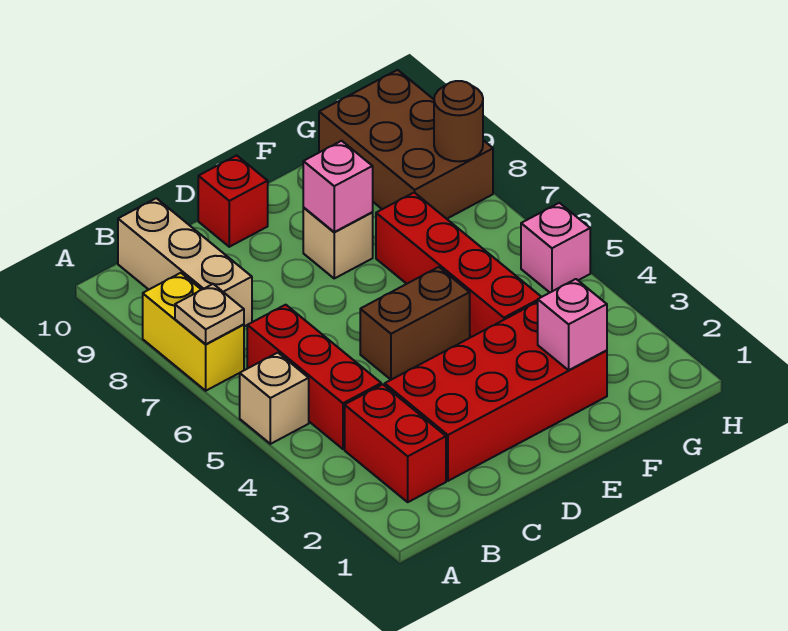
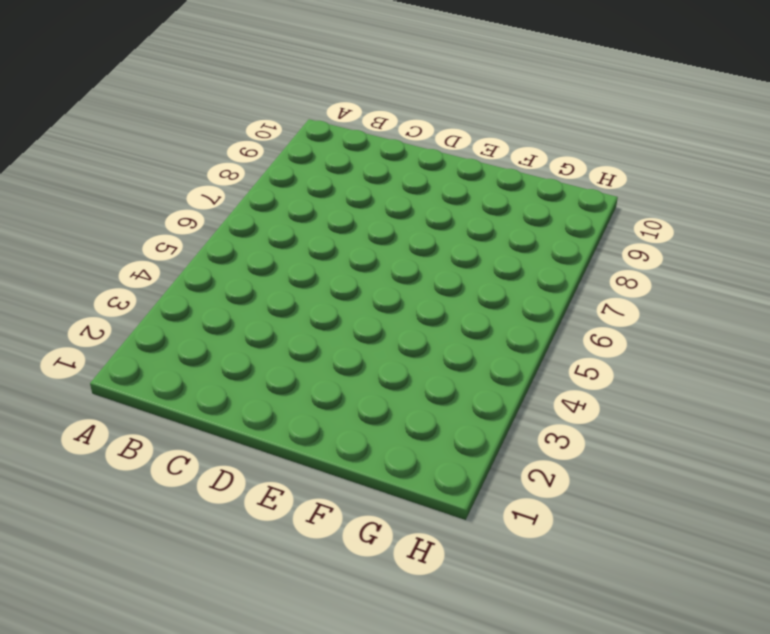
none -> tan 1x1 brick [240,353,309,444]
none -> yellow 1x2 brick [143,273,244,391]
none -> red 1x2 brick [345,384,446,502]

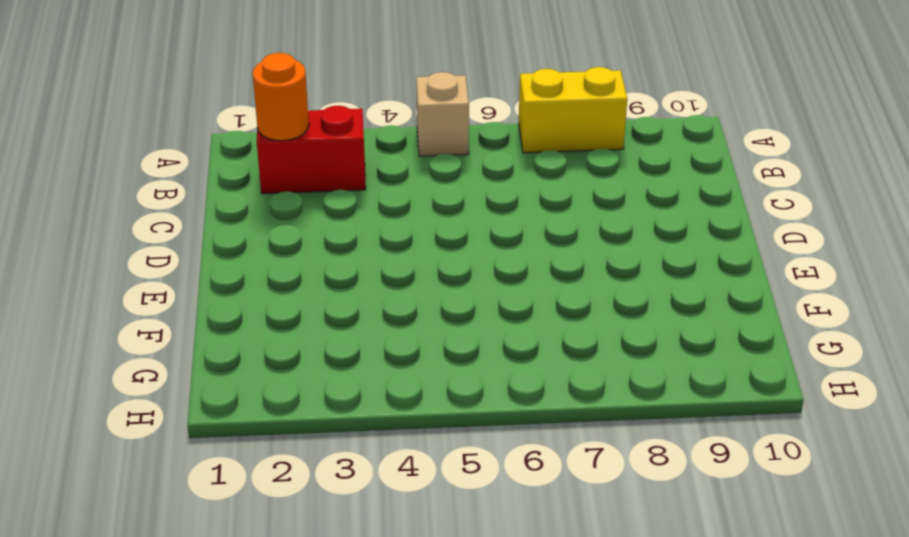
orange 1x1 round brick [253,53,309,141] -> none
none -> red 1x3 brick [247,305,381,449]
none -> tan 1x3 brick [118,198,252,327]
none -> red 2x4 brick [385,302,607,481]

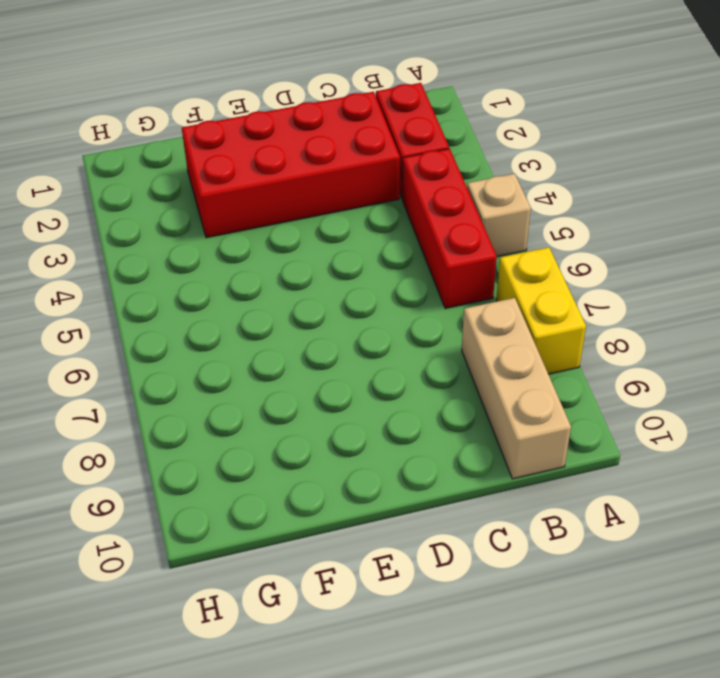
none -> brown 1x2 brick [360,267,470,380]
none -> red 1x1 brick [198,155,268,247]
none -> tan 1x1 brick [303,208,373,278]

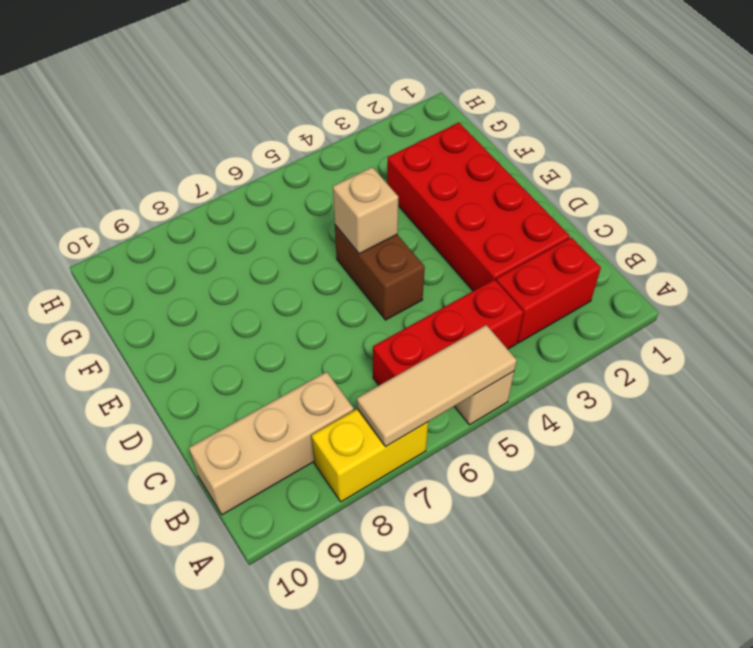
tan 1x3 tile [357,325,517,447] -> tan 1x1 plate [175,284,244,344]
tan 1x1 brick [333,167,398,254] -> tan 1x1 brick moved to [303,208,373,278]
none -> red 1x1 brick [198,155,268,247]
none -> red 1x4 brick [376,192,541,337]
none -> brown 2x3 brick [319,70,493,219]

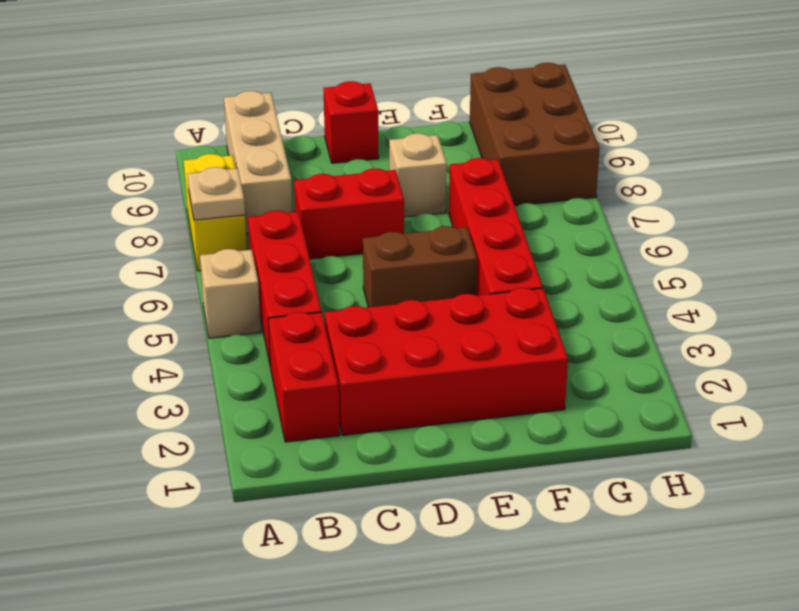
red 1x2 brick [294,169,404,259] -> none
none -> pink 1x1 brick [521,203,590,292]
none -> pink 1x1 brick [303,141,373,232]
none -> pink 1x1 brick [538,279,607,370]

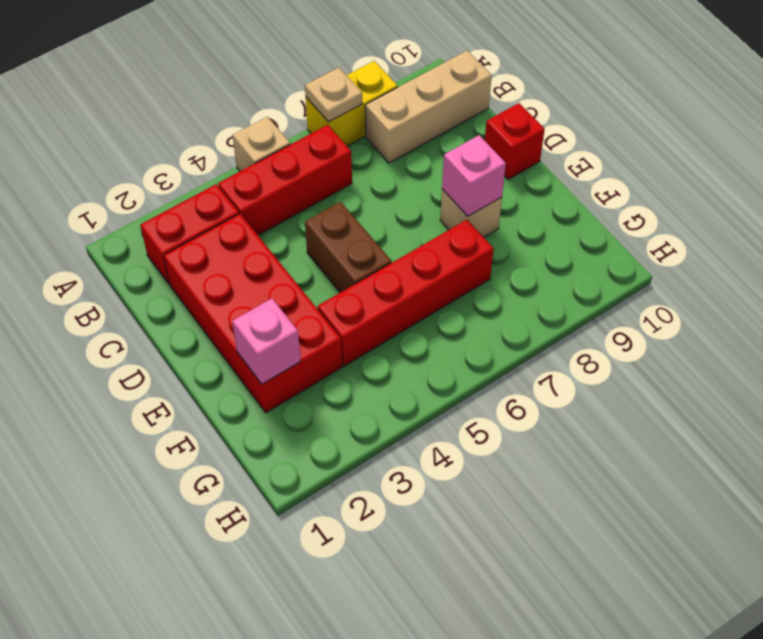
none -> brown 2x3 brick [319,70,493,219]
none -> pink 1x1 brick [521,203,590,292]
none -> brown 1x1 round brick [434,81,483,162]

